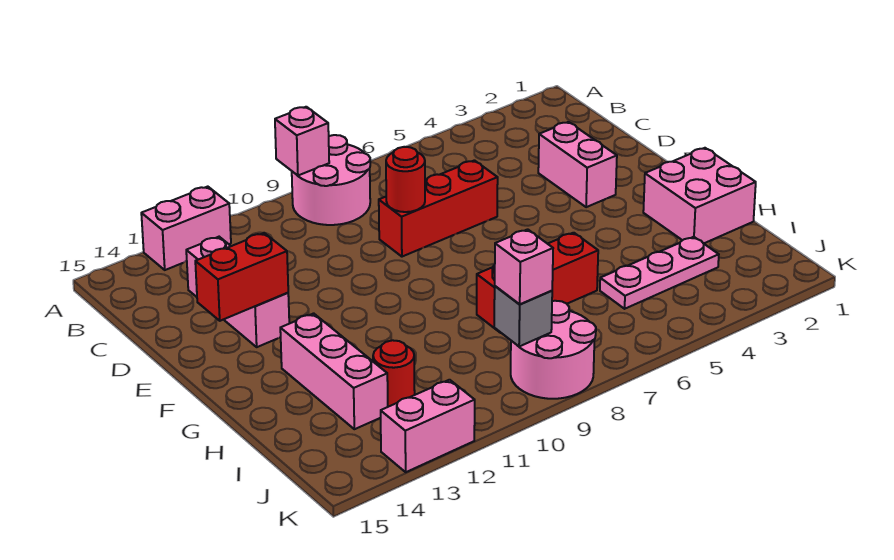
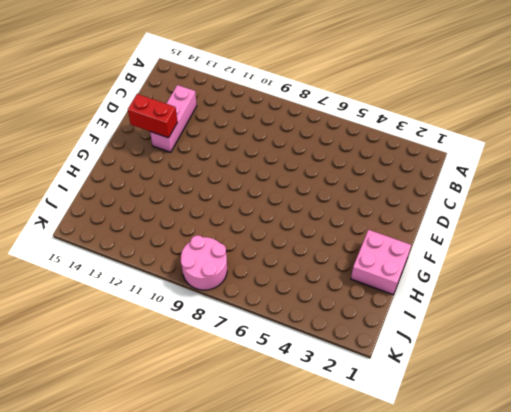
none -> pink 2x2 round brick [292,135,370,225]
none -> pink 1x2 brick [141,187,231,270]
none -> pink 1x2 brick [538,122,617,207]

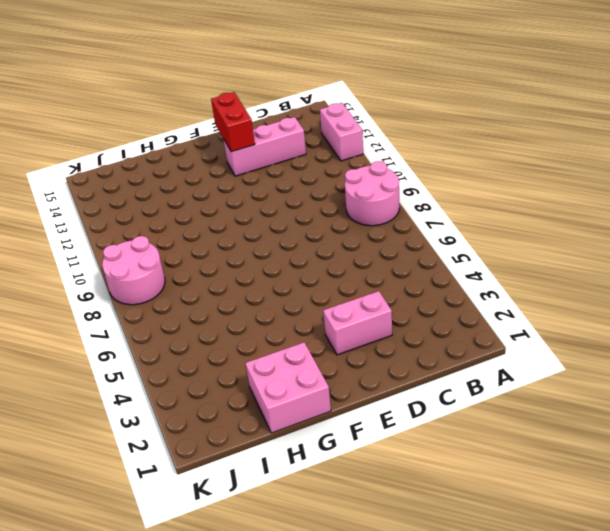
none -> red 1x3 brick [379,160,498,257]
none -> pink 1x3 brick [280,313,388,429]
none -> red 1x3 brick [477,233,598,333]

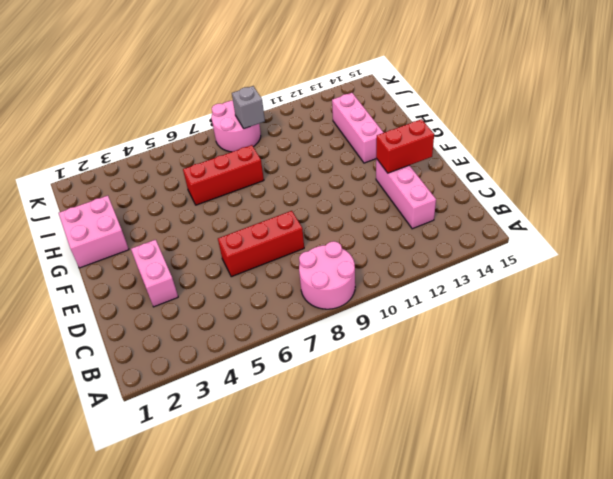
none -> pink 1x2 brick [141,187,231,270]
none -> pink 1x3 plate [600,237,719,309]
none -> red 1x1 round brick [373,340,415,407]

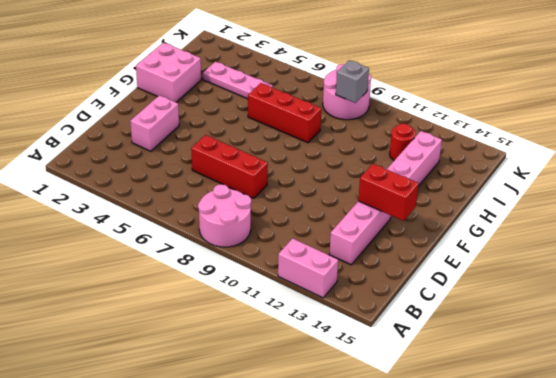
none -> pink 1x2 brick [381,380,475,472]
none -> pink 1x1 brick [275,107,329,176]
none -> red 1x1 round brick [386,147,425,212]

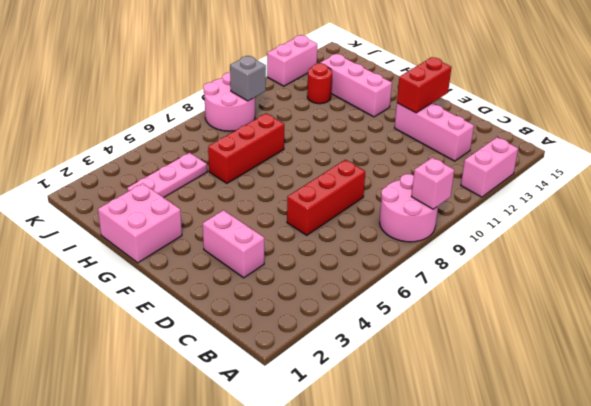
none -> red 1x1 round brick [386,147,425,212]
none -> pink 1x1 brick [495,229,553,304]

